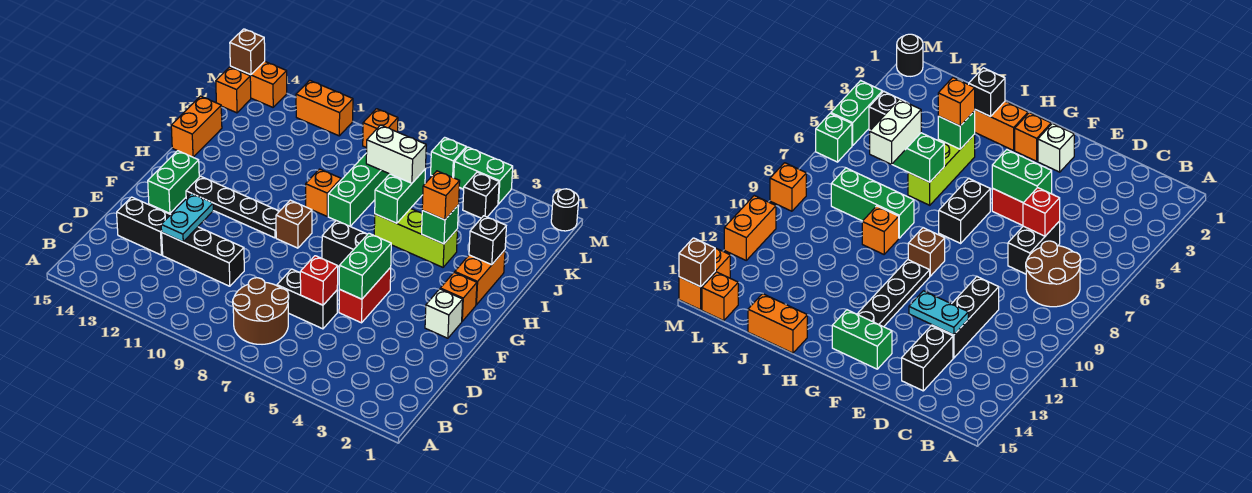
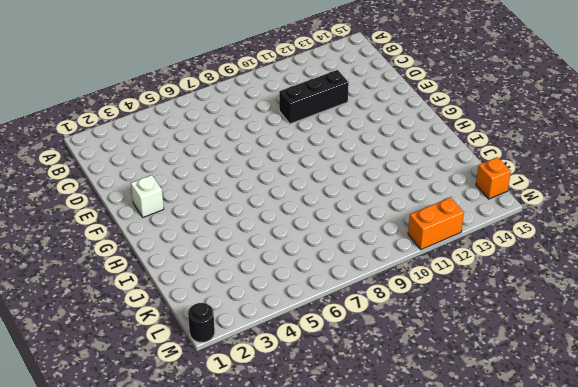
none -> brown 2x2 round brick [233,278,289,344]
none -> black 1x2 brick [277,269,337,329]
none -> black 1x2 brick [117,197,171,255]
none -> red 1x2 brick [339,268,391,323]

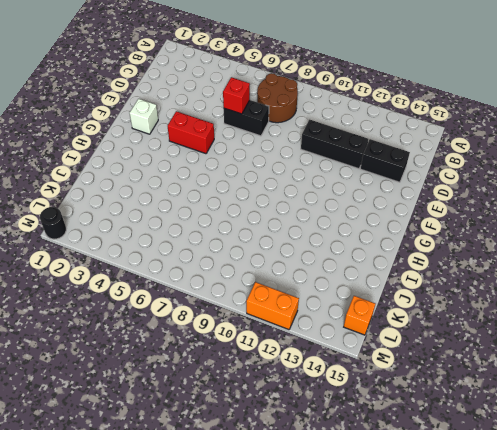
red 1x2 brick [168,111,214,154] -> red 1x2 brick turned to [339,268,391,323]
none -> green 1x2 brick [148,151,199,213]
none -> orange 1x1 brick [440,272,477,321]
none -> black 1x2 brick [322,221,367,267]
none -> brown 1x1 brick [276,200,312,248]

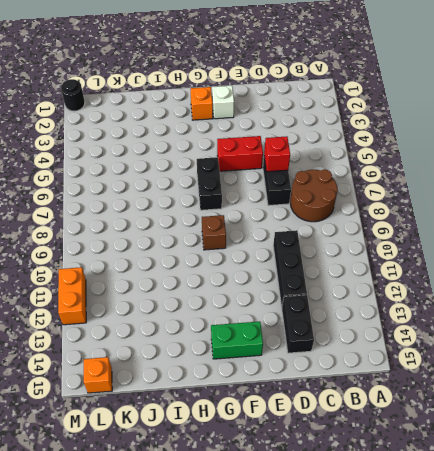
none -> black 1x4 plate [186,176,279,238]
none -> orange 1x2 brick [455,250,505,305]
none -> lime 1x3 brick [374,208,458,267]
none -> green 1x3 brick [328,153,389,226]

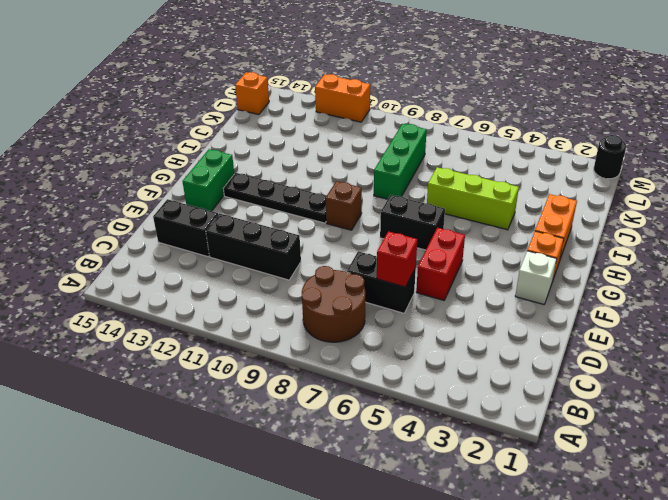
none -> orange 1x1 brick [306,169,341,216]
none -> orange 1x2 brick [171,96,222,157]
none -> black 1x1 brick [463,172,499,218]
none -> green 1x2 brick [454,147,513,204]

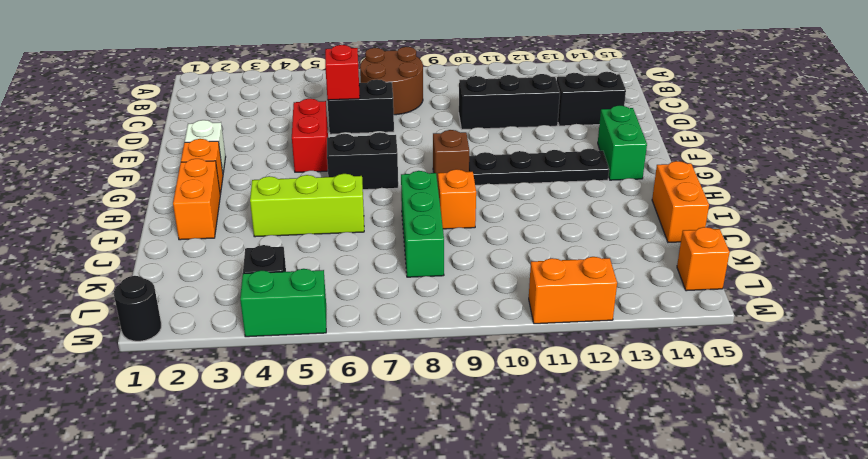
none -> green 1x1 brick [431,137,466,178]
none -> orange 1x1 brick [363,109,398,148]
none -> orange 1x2 brick [230,61,287,107]
none -> cyan 1x2 plate [161,193,213,242]

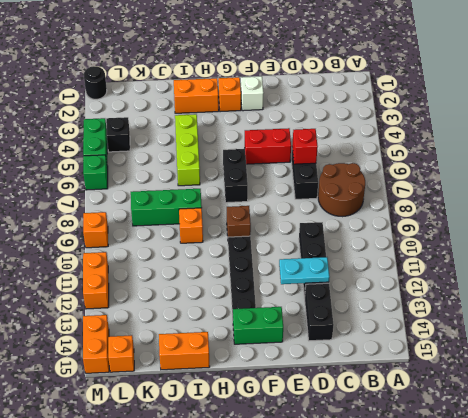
none -> green 1x2 brick [339,233,391,299]
none -> black 1x1 brick [469,216,506,265]
none -> green 1x1 brick [422,205,459,244]
none -> green 1x2 brick [375,170,425,223]

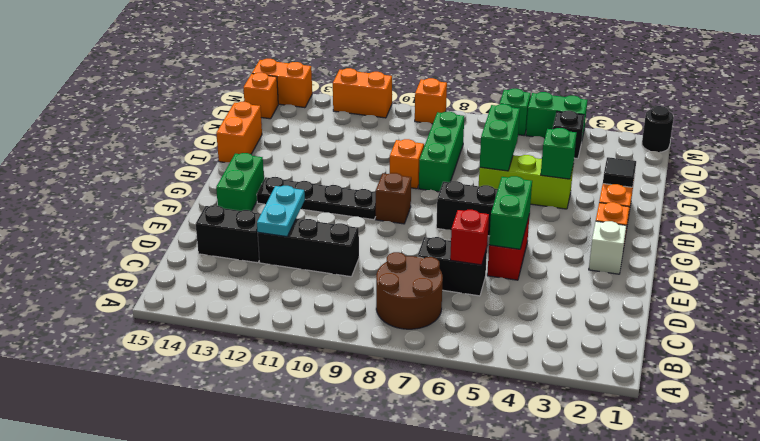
black 1x1 tile [603,157,636,187] -> black 1x1 brick [469,216,506,265]
none -> brown 1x1 brick [230,29,265,75]
none -> orange 1x1 brick [422,171,460,220]
none -> white 1x2 brick [366,125,426,183]

